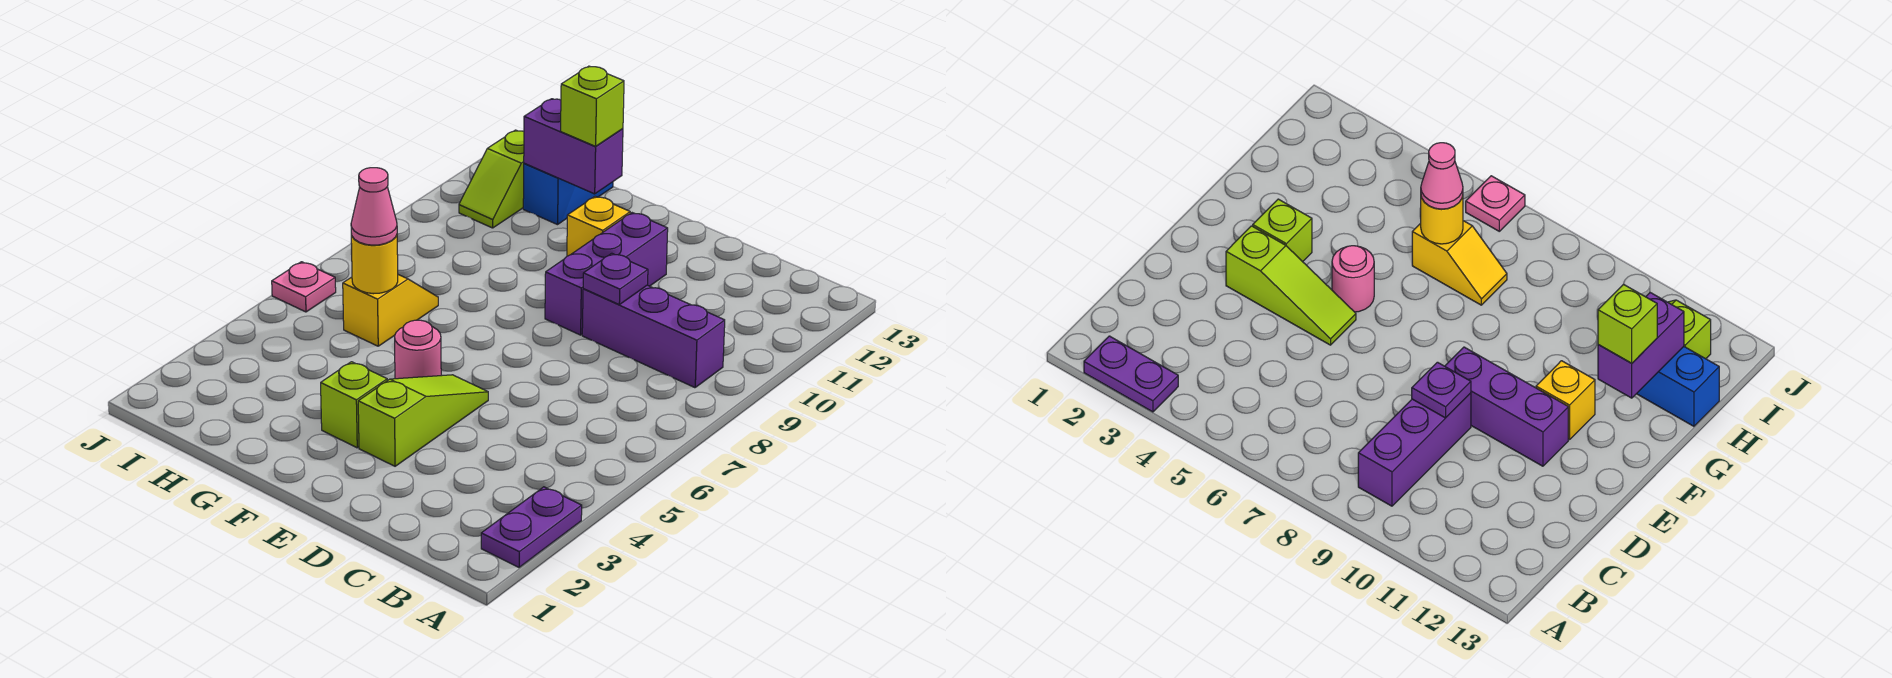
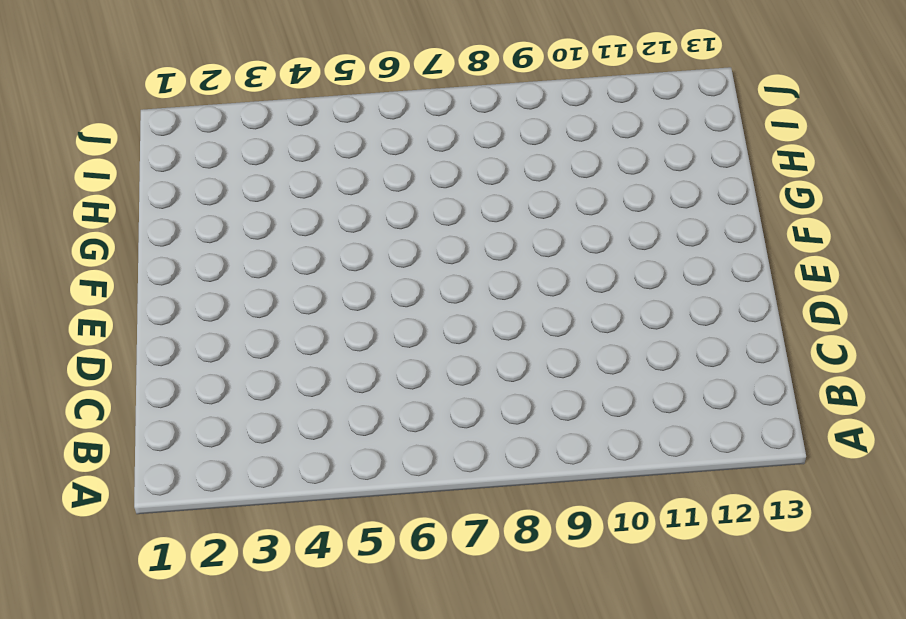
none -> purple 1x2 plate [481,487,582,567]
none -> purple 1x3 brick [582,285,725,388]
none -> lime 1x3 slope [358,375,488,466]

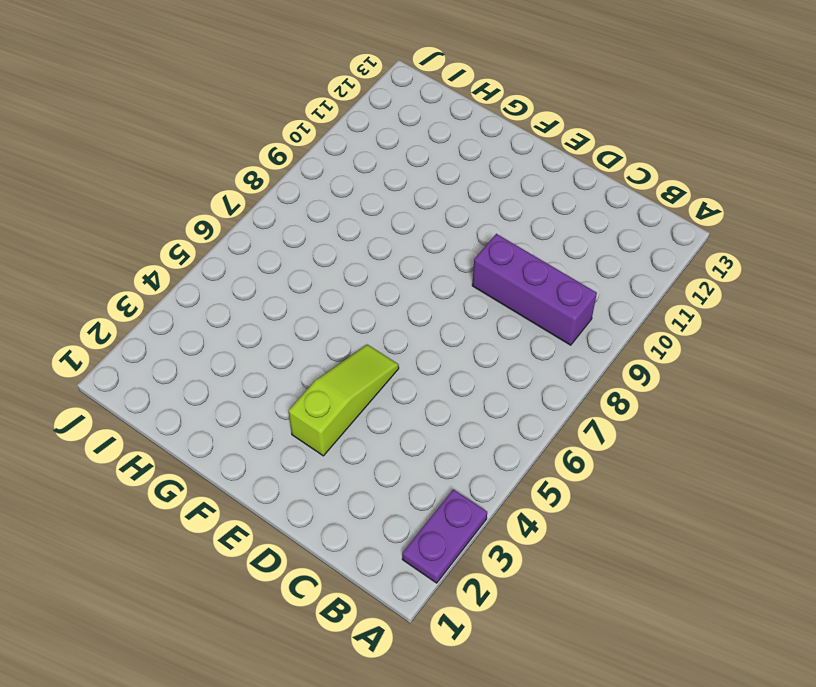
none -> purple 1x3 brick [545,213,668,335]
none -> lime 1x1 brick [321,362,387,448]
none -> pink 1x1 round brick [395,320,441,379]

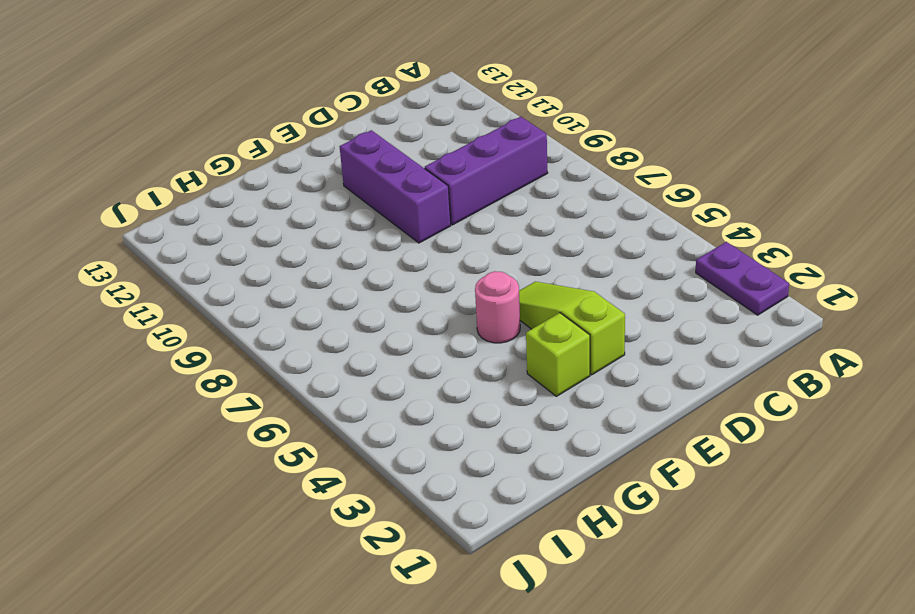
none -> yellow 1x1 brick [567,196,630,256]
none -> yellow 1x2 slope [343,275,438,346]
none -> blue 1x2 brick [523,163,613,225]

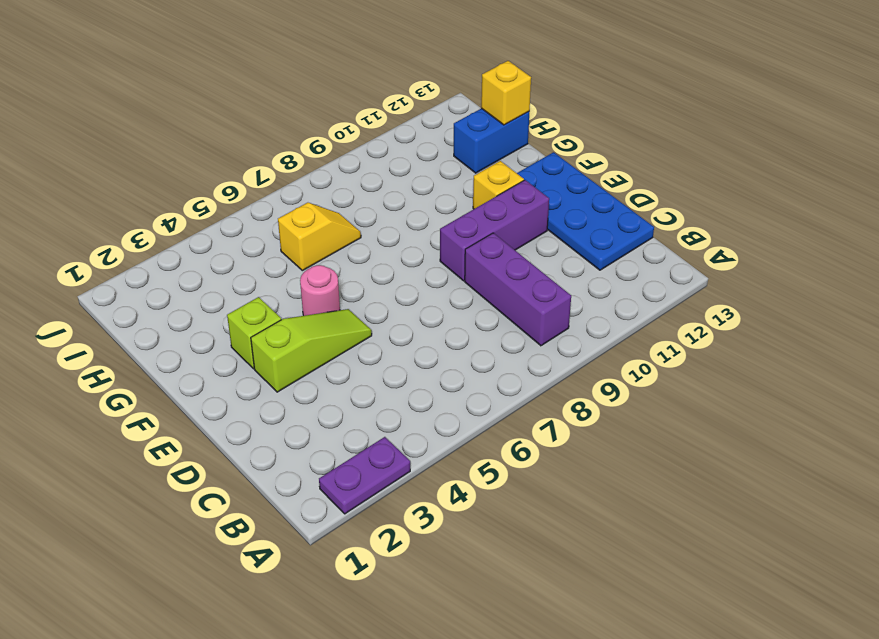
blue 2x4 plate [517,152,654,270] -> none
yellow 1x1 brick [481,61,531,125] -> none
none -> lime 1x2 slope [459,130,524,228]
none -> pink 1x1 plate [272,262,336,312]
none -> purple 1x1 plate [583,253,648,305]

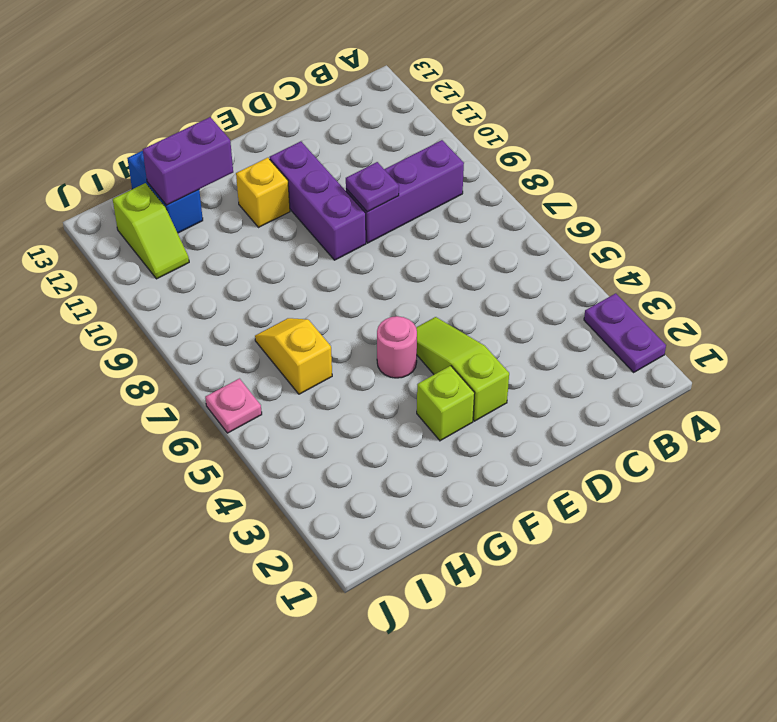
none -> yellow 1x1 round brick [351,234,398,294]
none -> lime 1x1 brick [561,66,624,146]
none -> pink 1x1 cone [351,168,397,245]

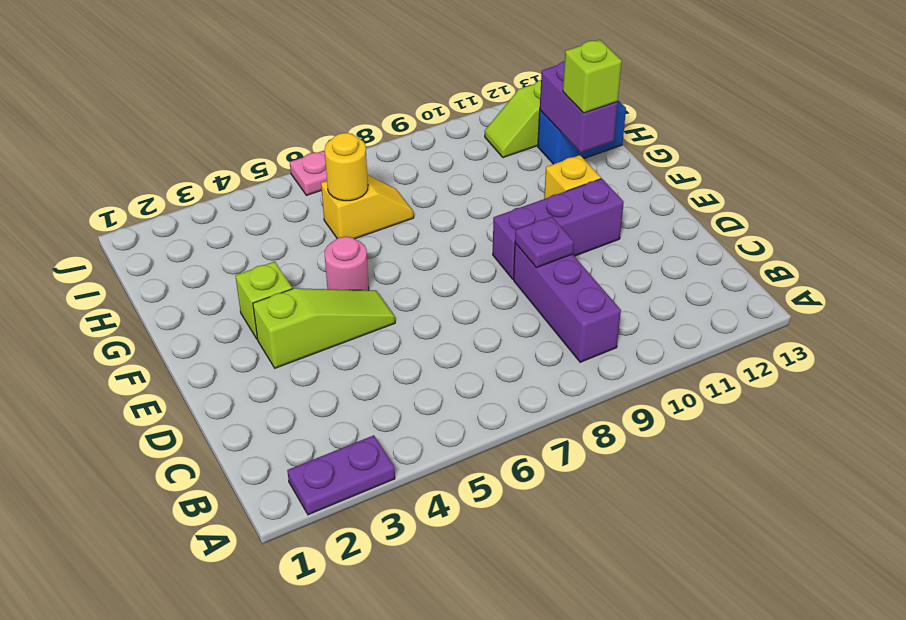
none -> pink 1x1 cone [351,168,397,245]

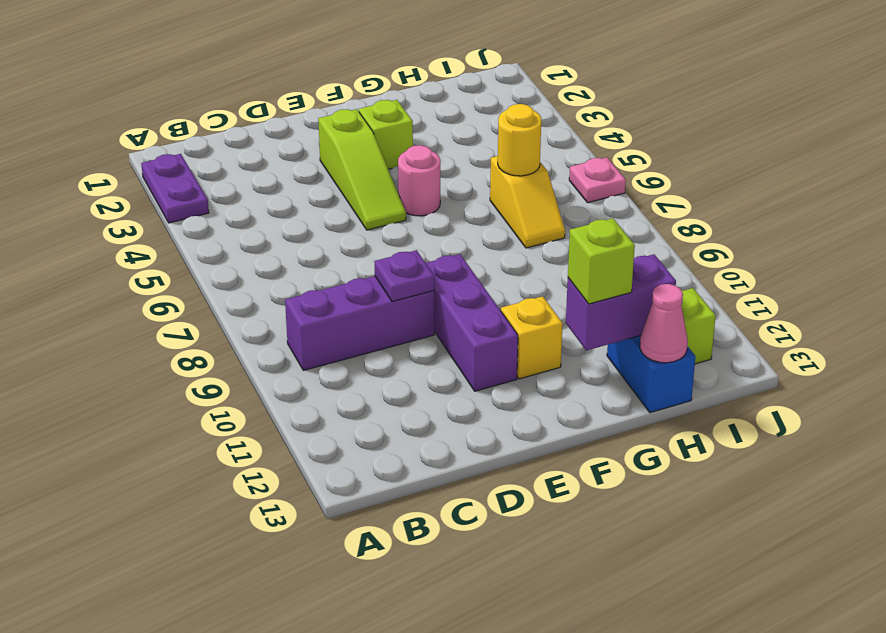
pink 1x1 cone [640,284,688,363] -> pink 1x1 cone moved to [351,168,397,245]

